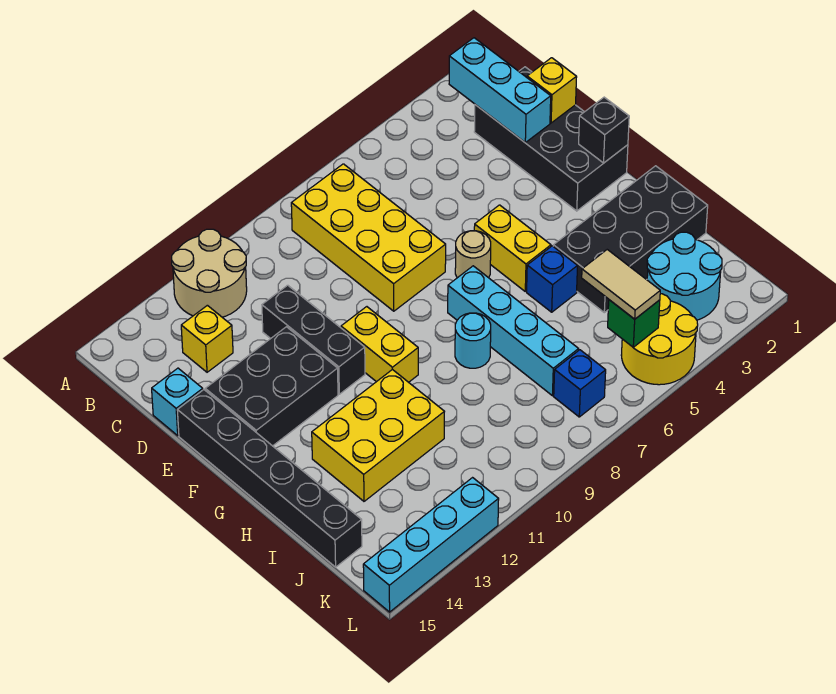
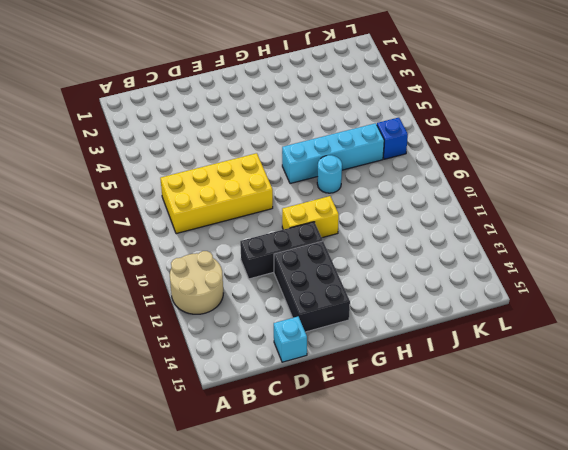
none -> black 2x4 brick [474,67,628,211]
none -> yellow 1x1 brick [181,305,233,372]
none -> black 1x6 brick [177,390,362,567]

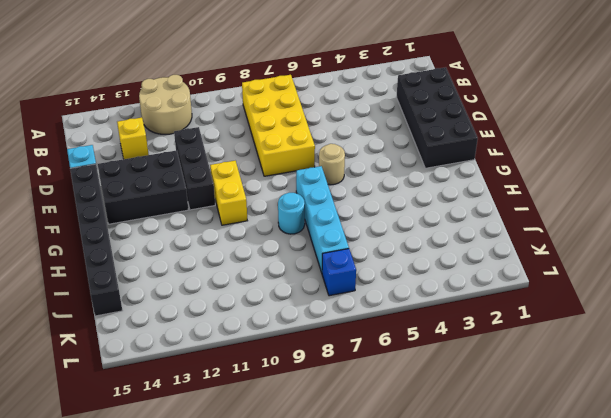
none -> yellow 1x2 brick [474,205,551,291]
none -> black 2x4 brick [553,166,708,313]
none -> blue 1x1 brick [527,246,578,312]

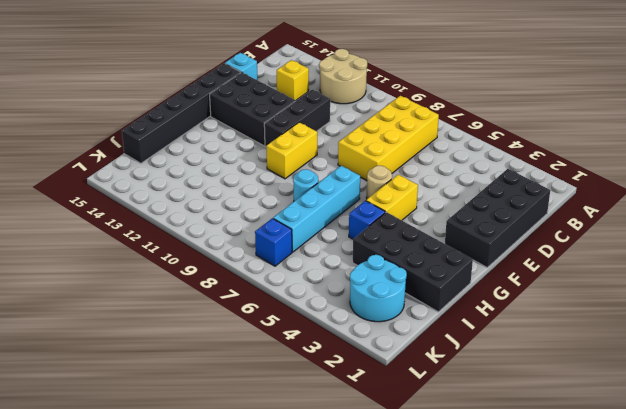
none -> yellow 2x3 brick [312,369,444,501]
none -> yellow 2x2 round brick [621,294,698,385]
none -> cyan 1x4 brick [363,478,499,612]

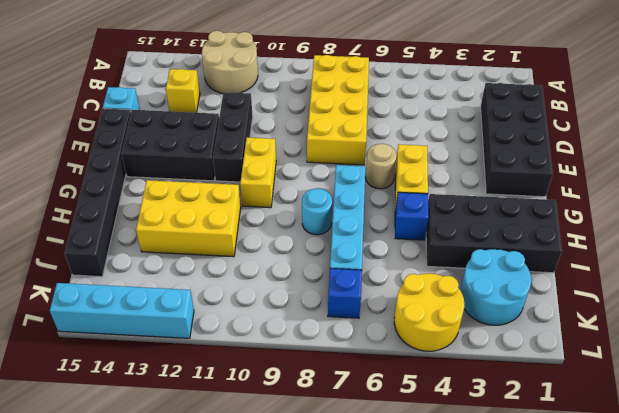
none -> cyan 1x3 brick [449,38,551,142]
none -> yellow 1x1 brick [527,58,577,123]
none -> black 1x1 brick [579,97,629,163]

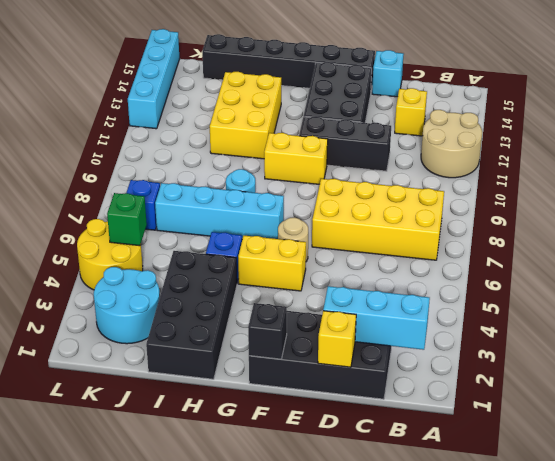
none -> tan 1x2 tile [582,250,660,319]

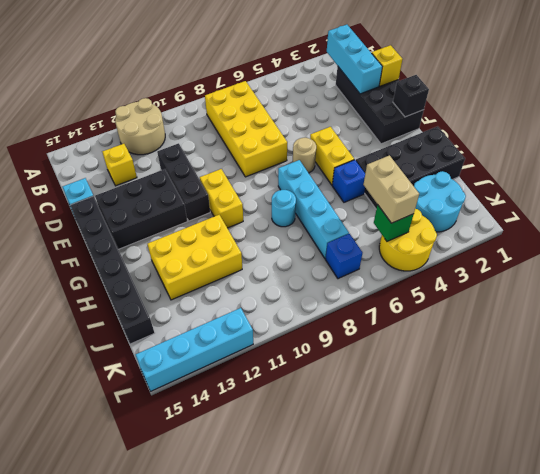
tan 1x2 brick [363,155,419,223] -> tan 1x2 tile [582,250,660,319]

